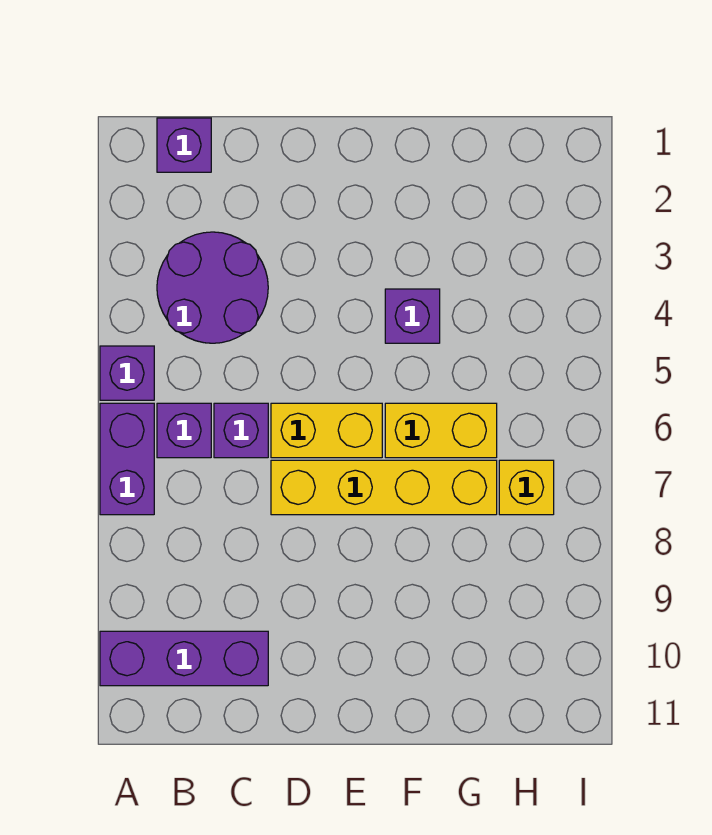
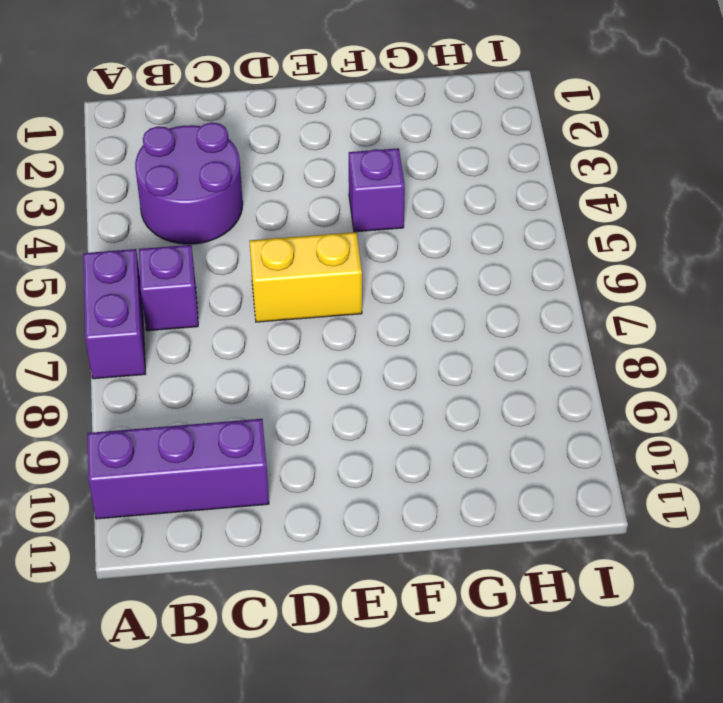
none -> purple 1x1 brick [100,346,154,400]
none -> purple 1x1 brick [157,118,211,172]
none -> purple 1x1 brick [214,403,268,458]

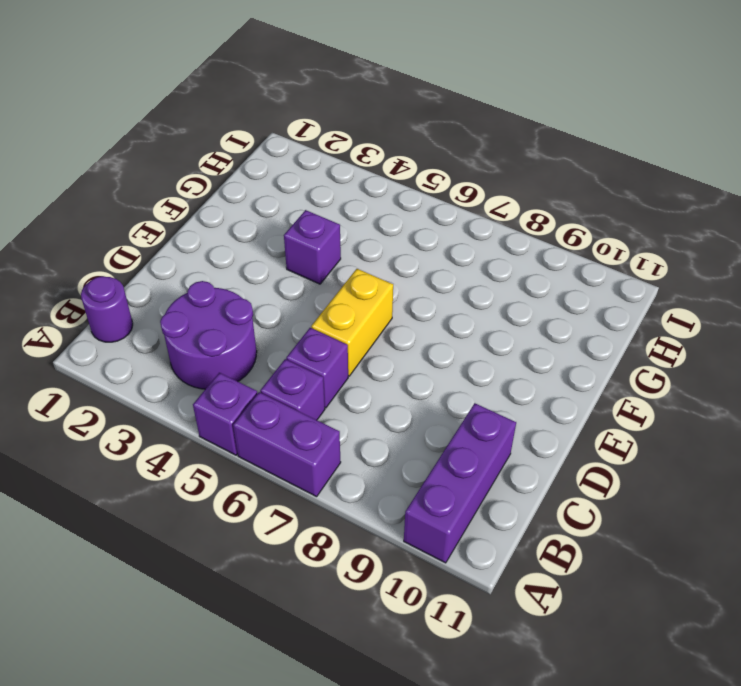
purple 1x1 round brick [81,276,133,342] -> purple 1x1 brick [157,118,211,172]
none -> yellow 1x4 brick [271,460,497,515]
none -> yellow 1x2 brick [385,403,497,458]
none -> yellow 1x1 brick [499,460,554,515]

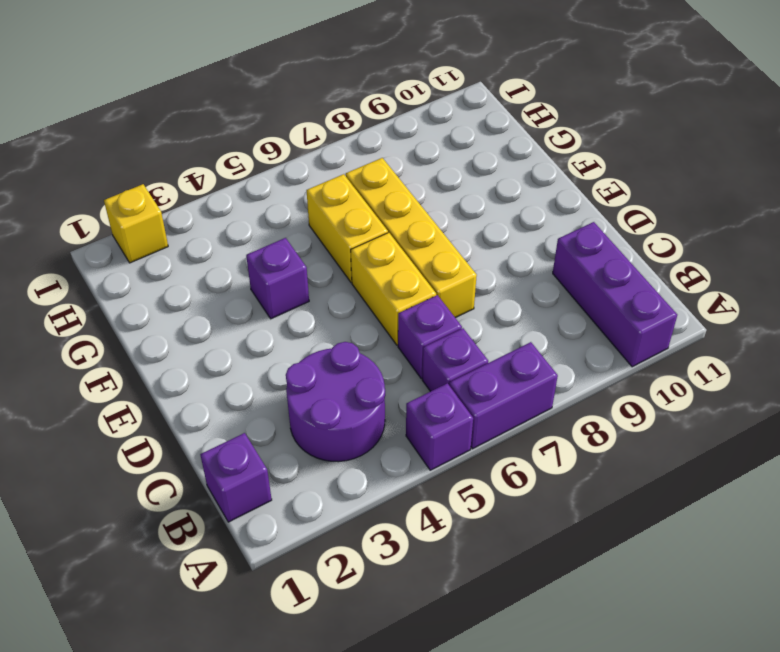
yellow 1x1 brick [104,184,168,263] -> yellow 1x1 brick moved to [499,460,554,515]

